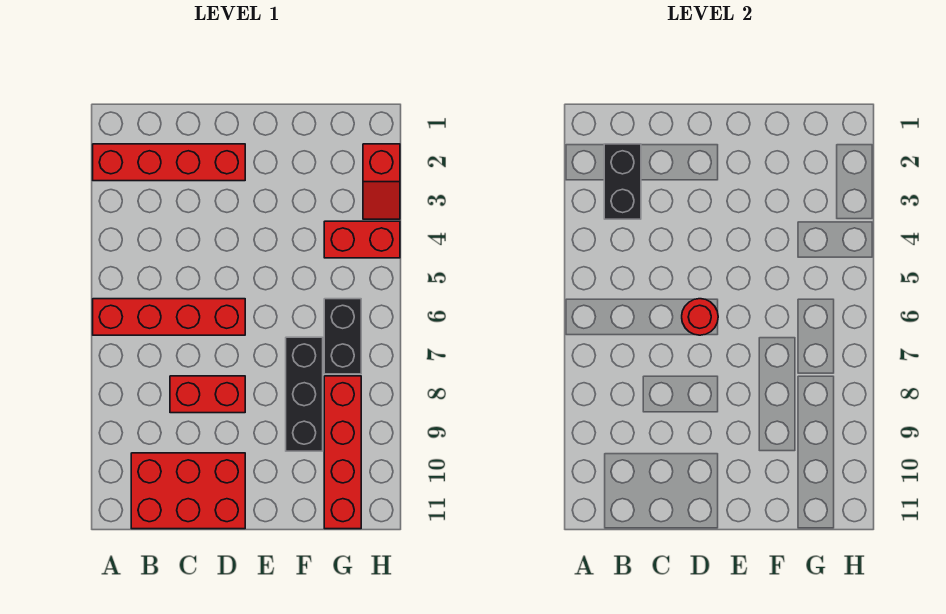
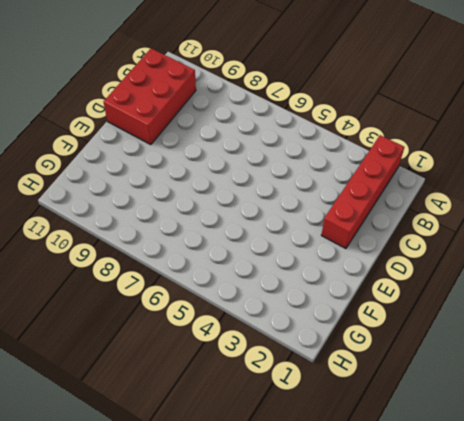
none -> red 1x4 brick [93,299,245,335]
none -> red 1x2 brick [170,376,245,413]

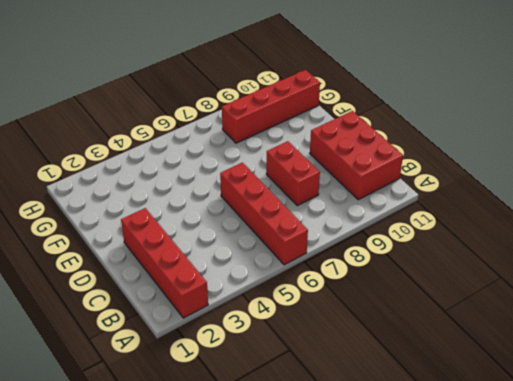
none -> black 1x3 brick [286,337,323,451]
none -> red 1x2 brick [324,221,400,258]

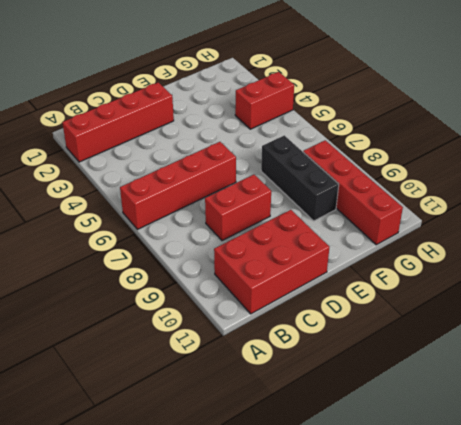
none -> black 1x2 brick [324,299,361,374]
none -> red 1x2 slope [363,144,400,219]

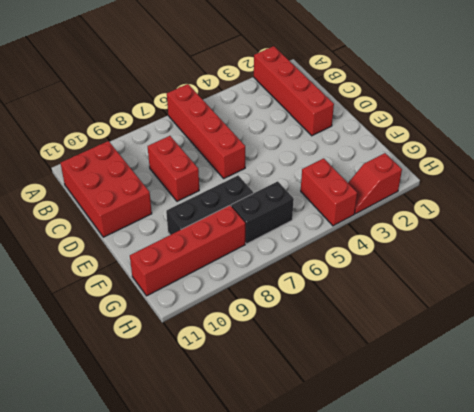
none -> black 1x2 brick [604,144,641,219]
none -> red 1x1 round brick [682,299,718,335]

